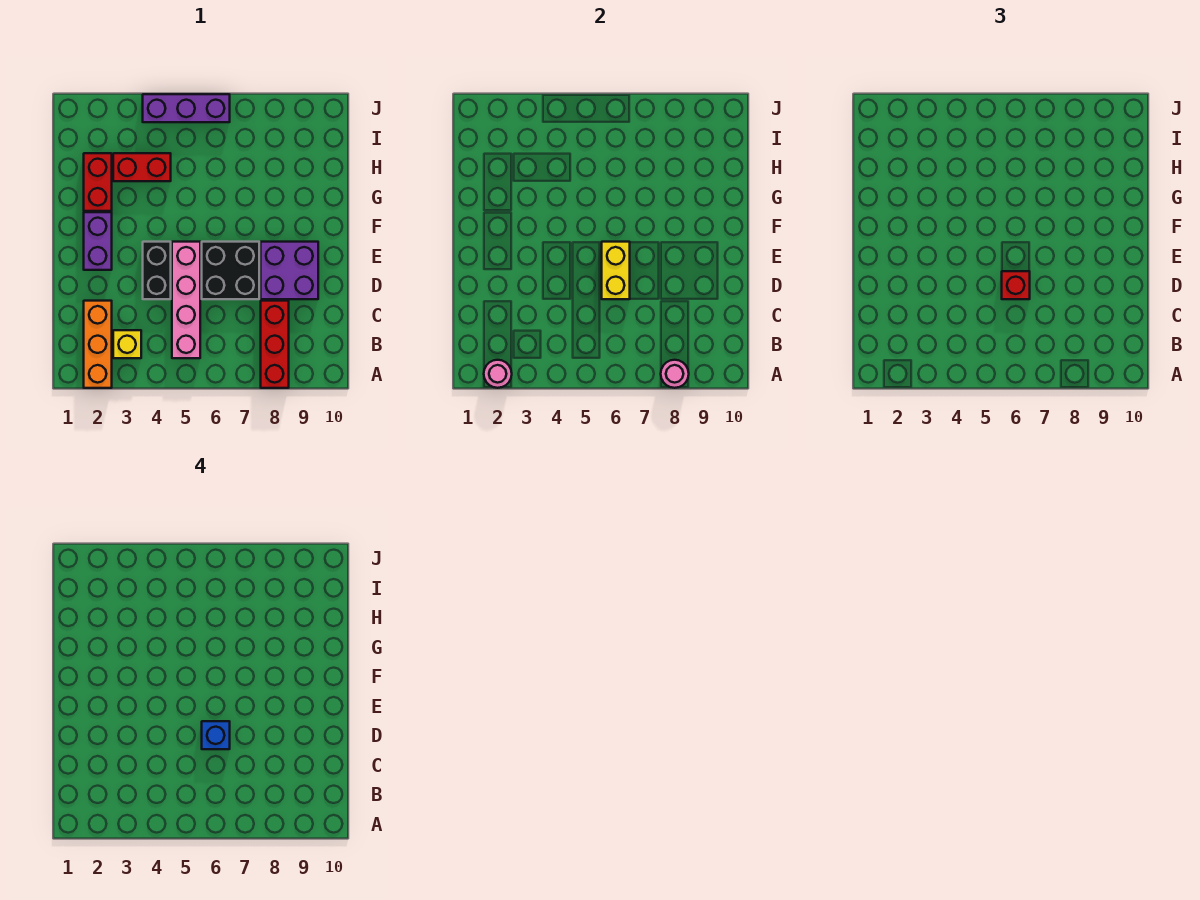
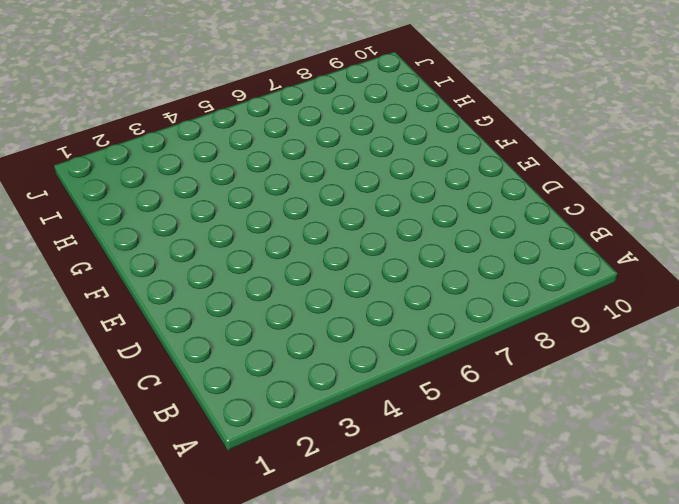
none -> orange 1x3 brick [84,301,112,388]
none -> red 1x3 brick [261,301,289,388]
none -> yellow 1x1 brick [113,330,141,358]

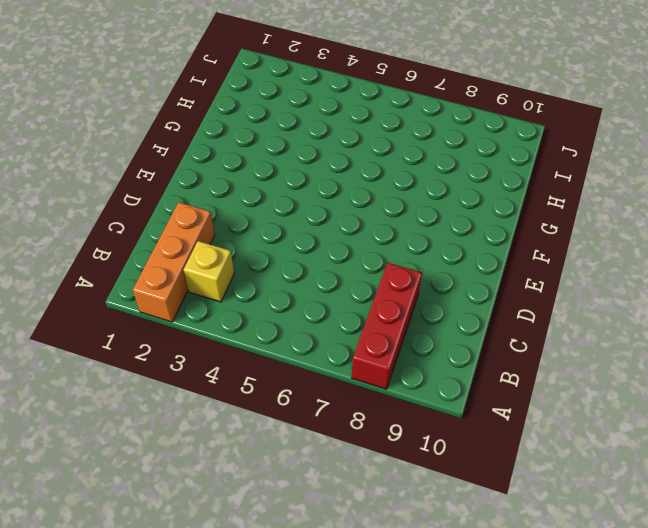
none -> pink 1x4 brick [172,242,200,358]
none -> black 1x2 brick [143,242,171,299]
none -> black 2x2 brick [202,242,259,299]

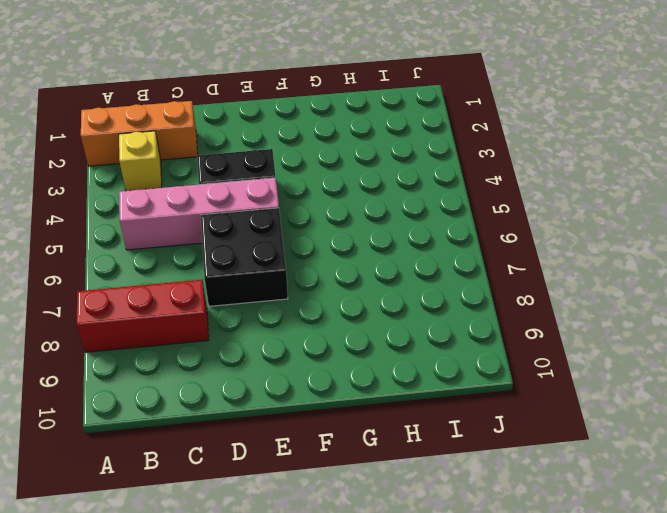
none -> purple 2x2 brick [261,242,318,299]
none -> purple 1x2 brick [84,212,112,270]
none -> red 1x2 brick [84,153,112,211]

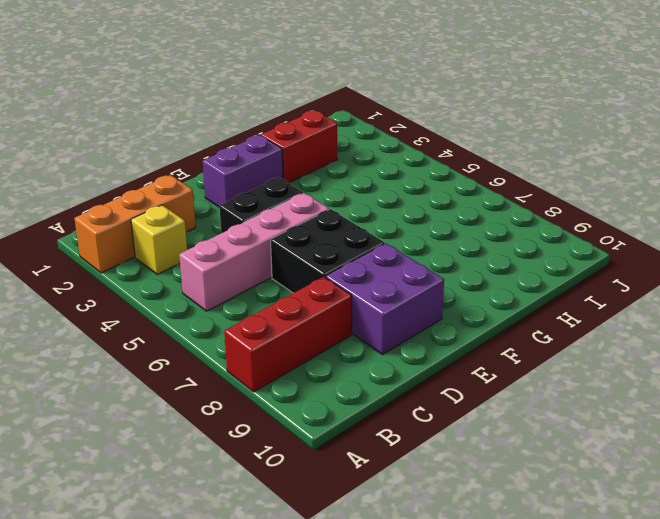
none -> red 1x2 brick [113,153,171,181]
none -> purple 1x3 brick [143,94,230,122]
none -> pink 1x1 round brick [484,360,512,388]

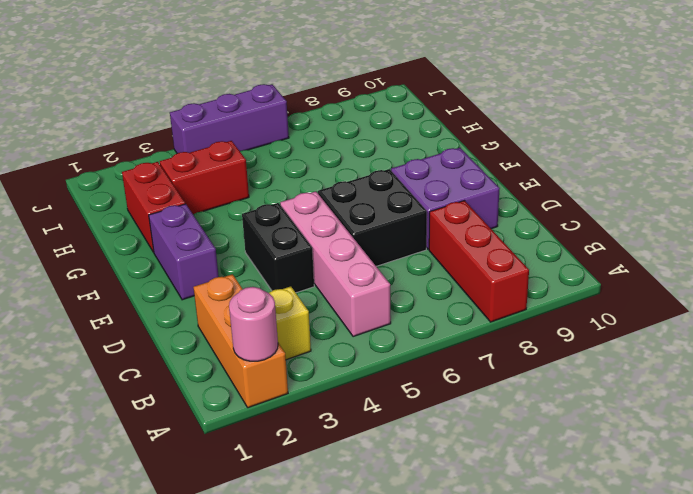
none -> pink 1x1 round brick [661,360,689,388]
none -> yellow 1x2 brick [602,242,630,299]
none -> red 1x1 brick [1002,271,1030,299]

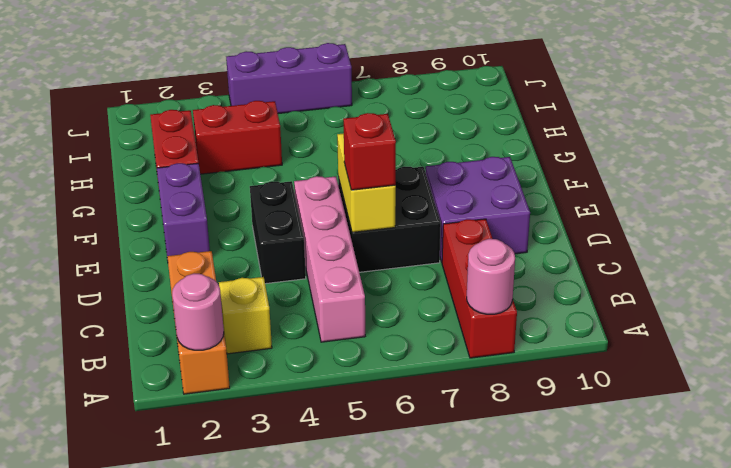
none -> blue 1x1 brick [202,721,230,749]

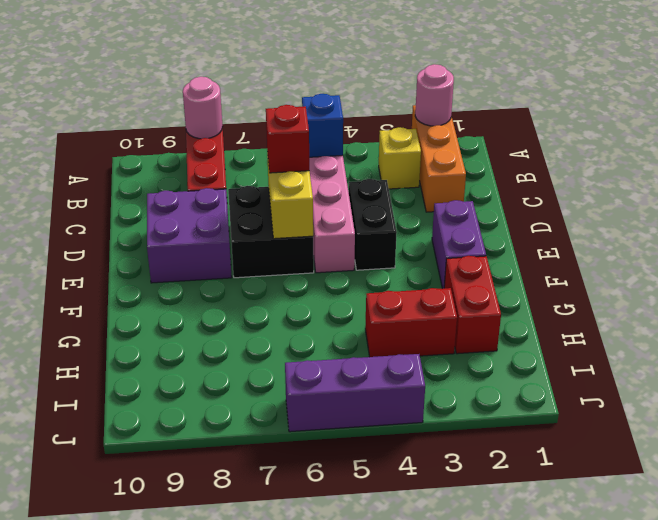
blue 1x1 brick [302,94,343,157] -> blue 1x1 brick moved to [202,721,230,749]

